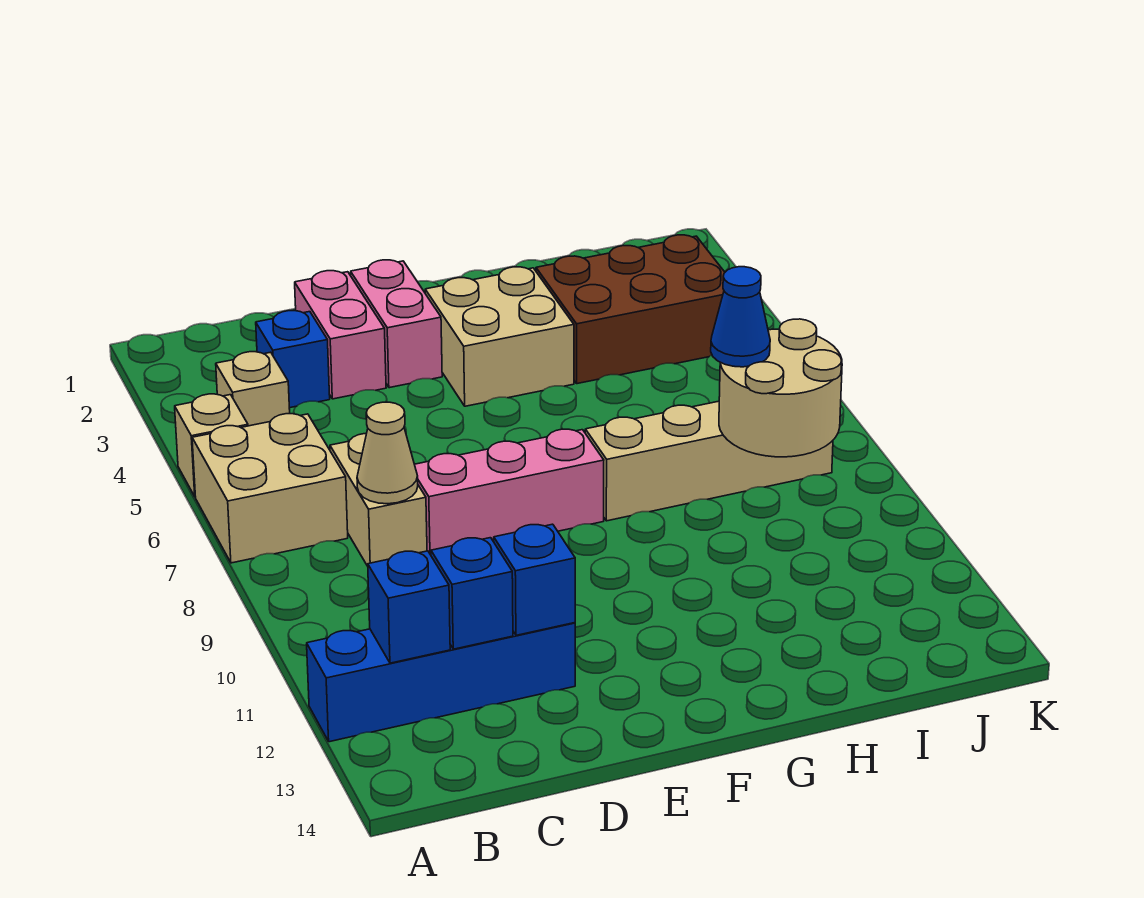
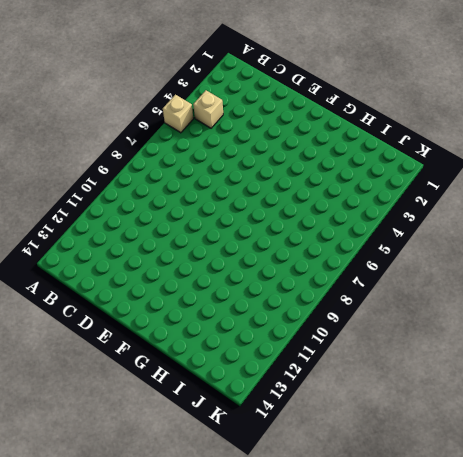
none -> tan 2x2 brick [192,414,348,563]
none -> blue 1x4 brick [307,623,575,742]
none -> blue 1x1 brick [256,311,330,408]

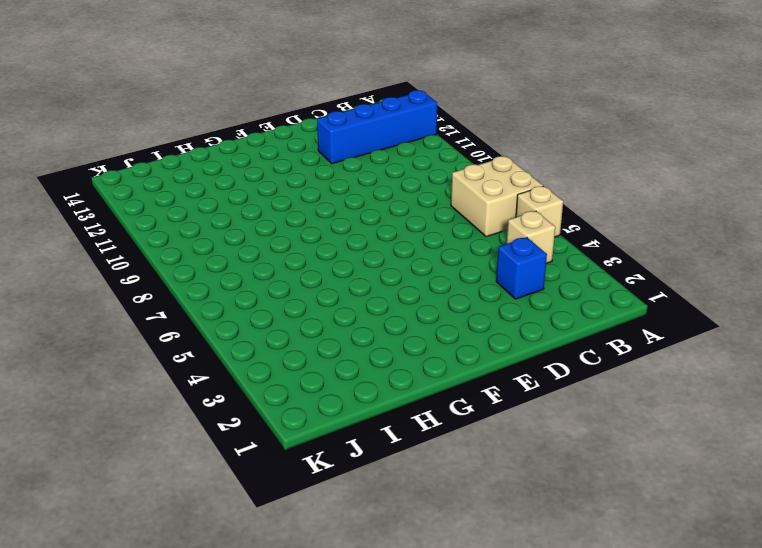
none -> tan 1x2 brick [330,434,427,566]
none -> pink 1x2 brick [295,271,386,399]
none -> pink 1x3 brick [415,429,604,555]

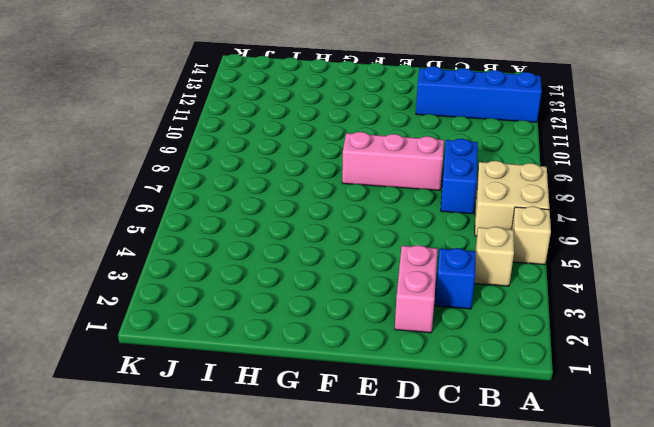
blue 1x2 brick [441,139,478,214] -> tan 1x2 brick [330,434,427,566]
none -> pink 1x2 brick [351,260,442,388]
none -> tan 2x2 brick [425,267,574,406]
none -> tan 1x4 brick [585,401,833,521]

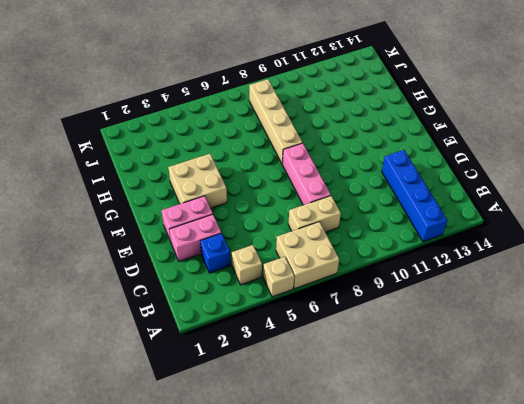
none -> brown 2x3 brick [536,235,725,384]
none -> blue 1x1 brick [368,551,450,663]
none -> tan 1x1 cone [357,402,418,504]

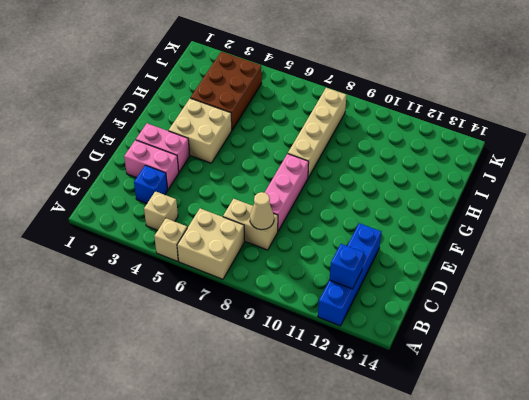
none -> blue 1x1 brick [431,538,513,649]
none -> blue 1x1 brick [494,524,575,635]
none -> tan 2x2 round brick [719,319,842,457]

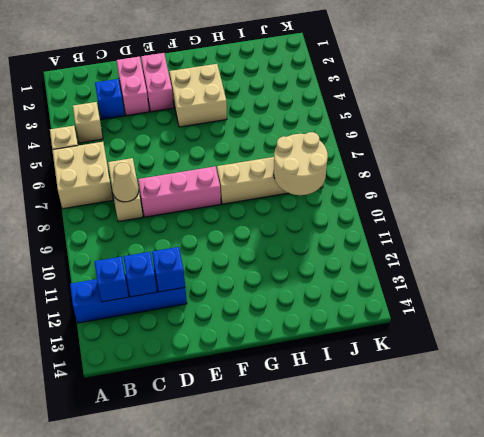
none -> brown 2x3 brick [536,235,725,384]
none -> blue 1x1 cone [711,267,770,367]

